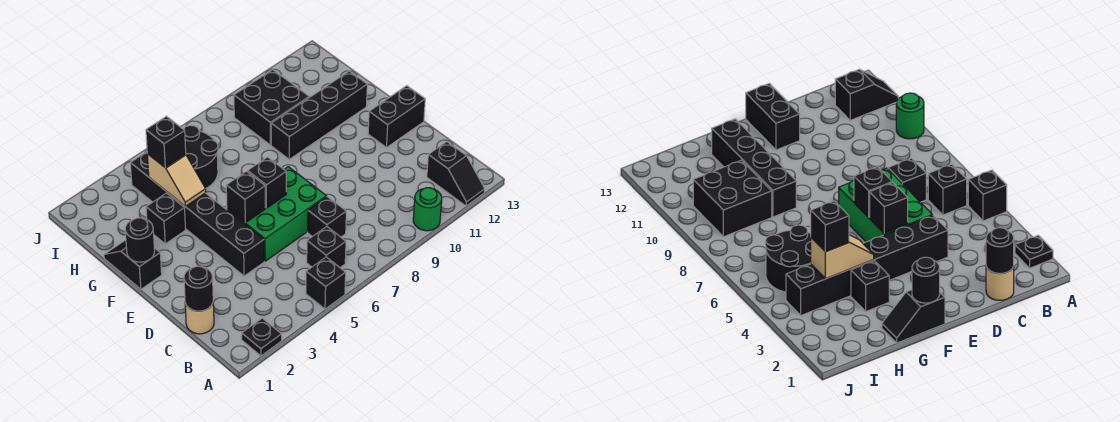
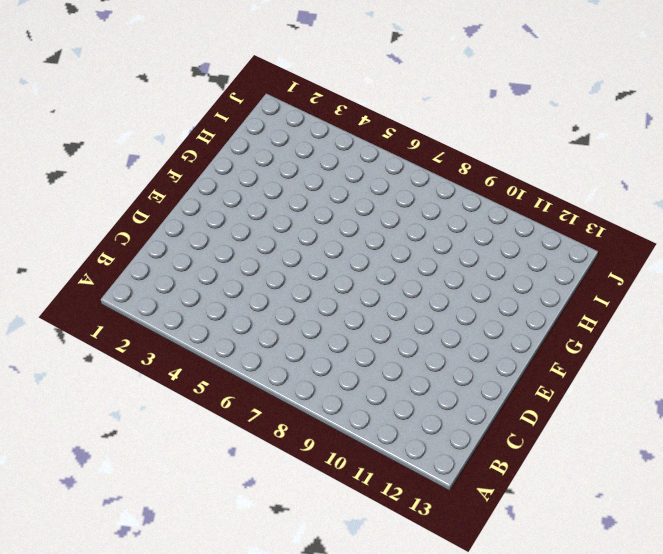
none -> black 1x1 plate [242,318,282,356]
none -> black 1x1 brick [306,257,346,309]
none -> green 1x1 round brick [413,188,442,231]

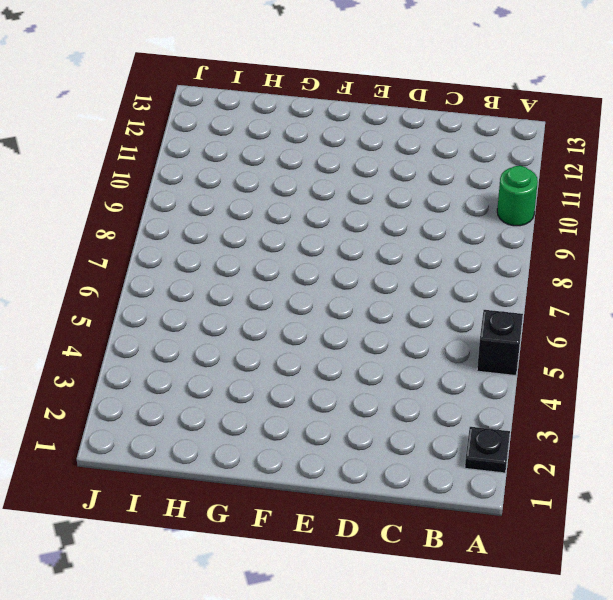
none -> black 1x2 slope [427,142,485,206]
none -> black 1x1 brick [307,227,346,267]
none -> tan 1x1 round brick [185,303,214,334]

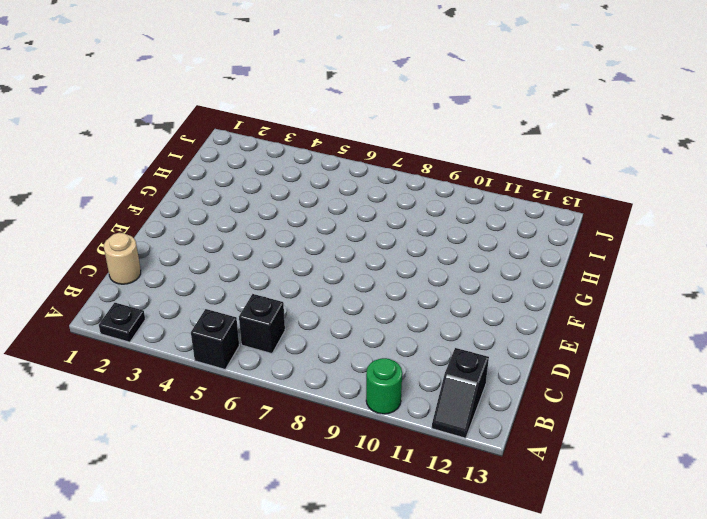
none -> black 1x1 brick [308,197,346,237]
none -> black 1x6 brick [130,152,264,276]
none -> green 2x3 brick [227,167,326,261]

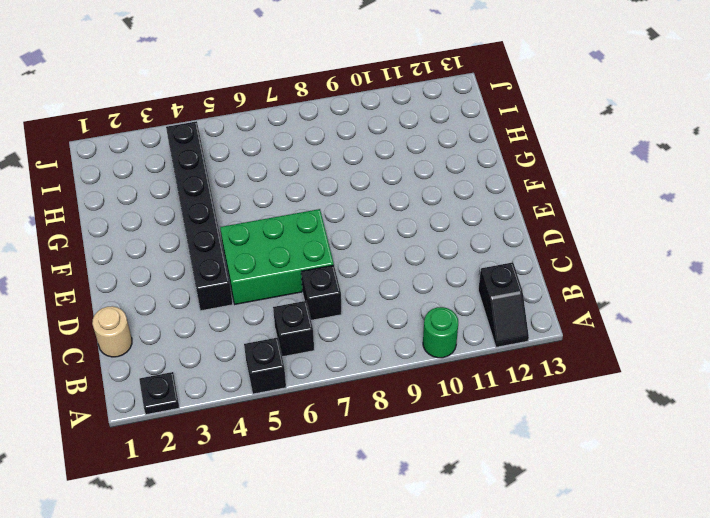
none -> black 1x2 brick [368,86,425,147]
none -> black 1x2 slope [104,240,162,289]
none -> black 1x1 brick [146,193,186,244]

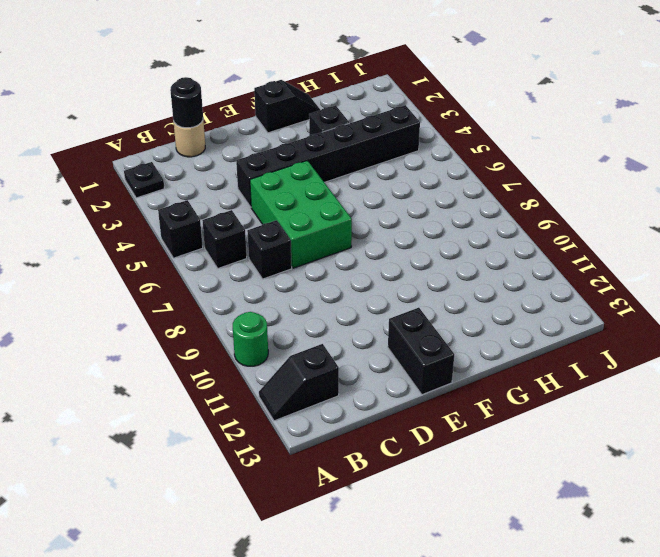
none -> black 1x4 brick [271,71,367,159]
none -> black 2x2 round brick [184,125,218,188]
none -> black 2x2 brick [234,70,309,145]

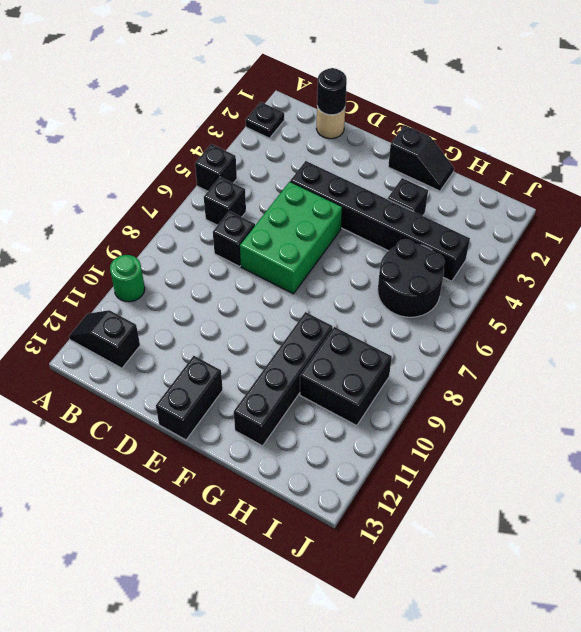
none -> black 1x1 brick [226,171,265,223]
none -> black 1x1 brick [248,157,286,208]
none -> black 1x1 round brick [125,218,155,262]

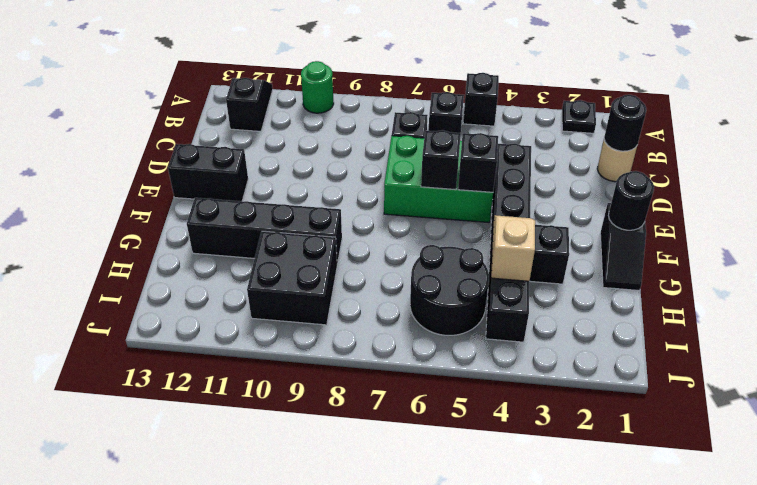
none -> black 1x1 brick [146,116,186,167]

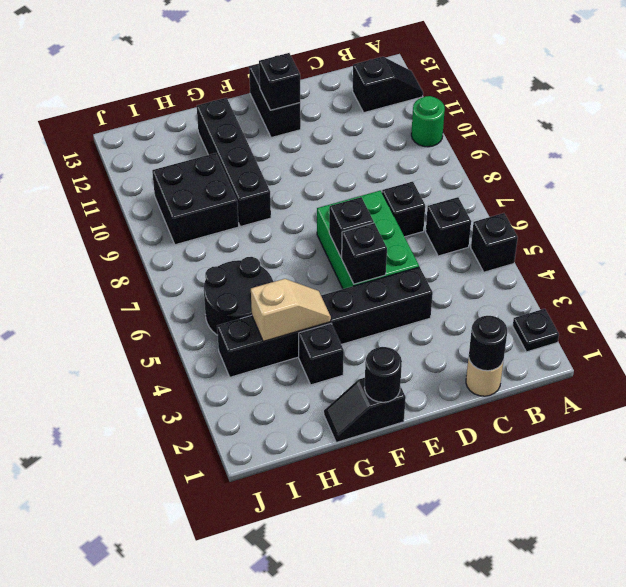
black 1x1 brick [259,53,300,110] -> black 1x1 brick moved to [146,116,186,167]

